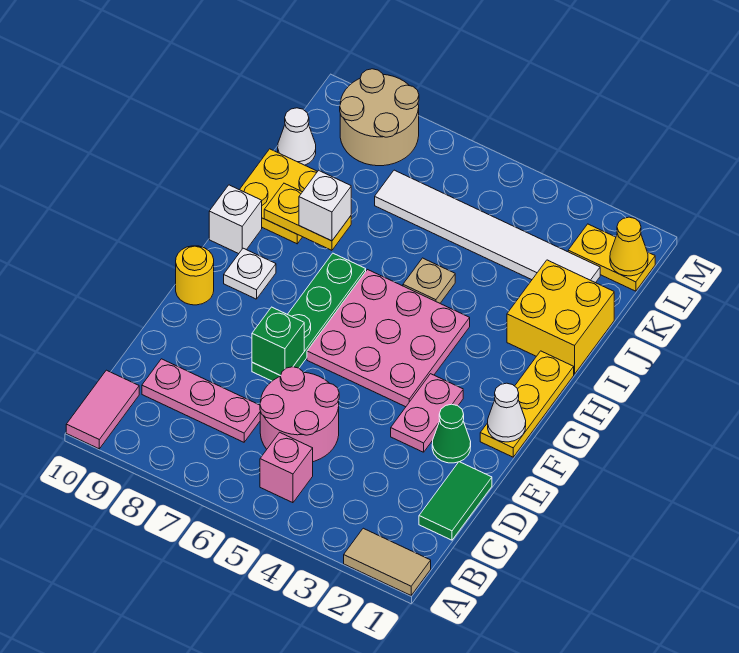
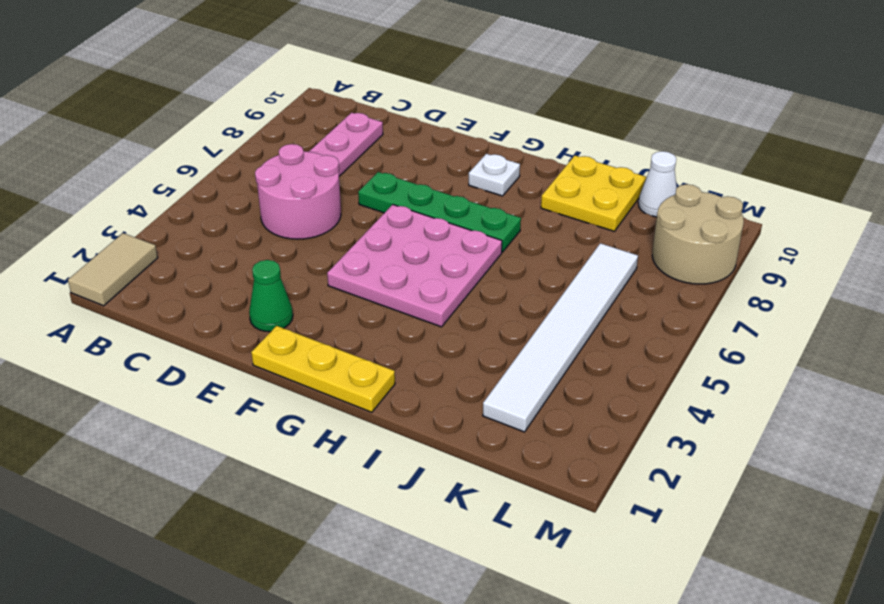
none -> pink 1x2 tile [66,370,139,449]
none -> pink 1x1 brick [260,432,313,503]
none -> green 1x2 tile [419,462,492,540]

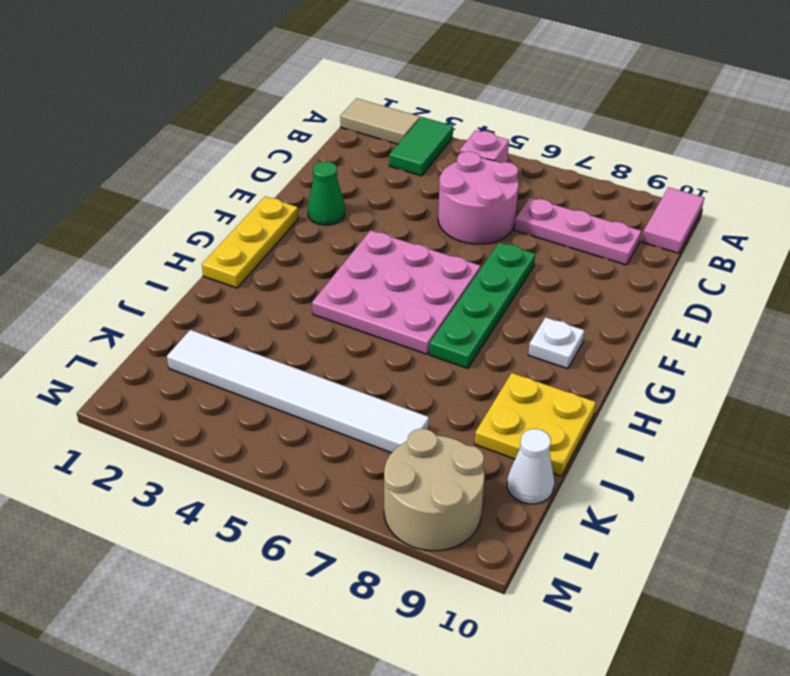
green 1x2 tile [389,117,453,176] -> green 1x2 tile moved to [419,462,492,540]
none -> pink 1x2 plate [391,374,463,452]
none -> yellow 1x1 round brick [176,246,214,305]
none -> white 1x1 brick [209,185,262,254]

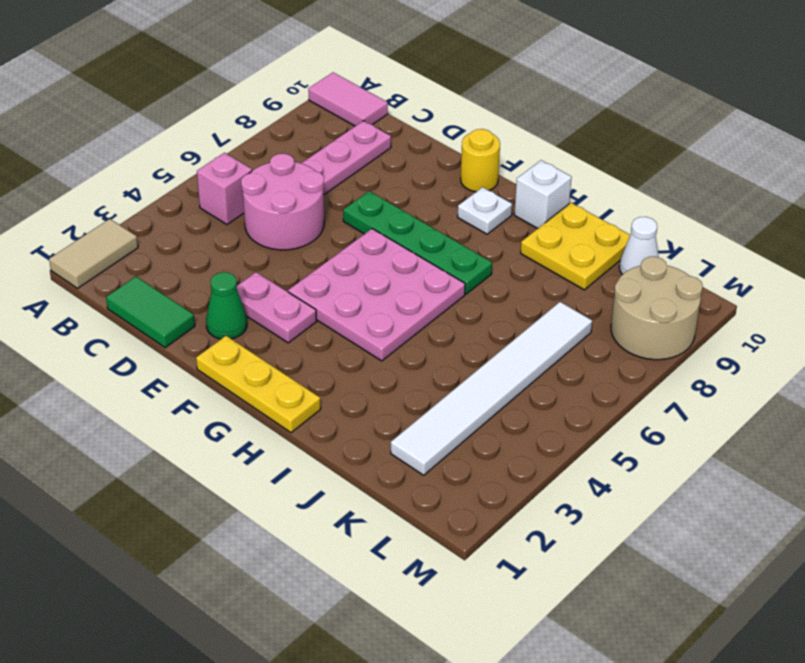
none -> yellow 2x2 brick [507,260,614,374]
none -> tan 1x1 plate [403,258,455,303]
none -> yellow 1x2 plate [568,224,655,291]

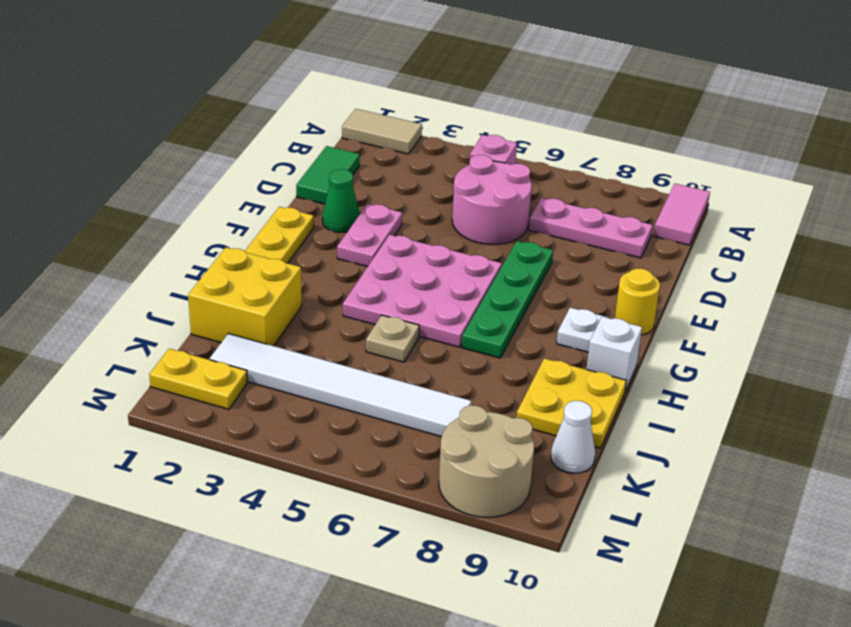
none -> green 1x1 brick [252,307,304,375]
none -> white 1x1 cone [488,383,526,442]
none -> yellow 1x2 plate [264,183,351,250]

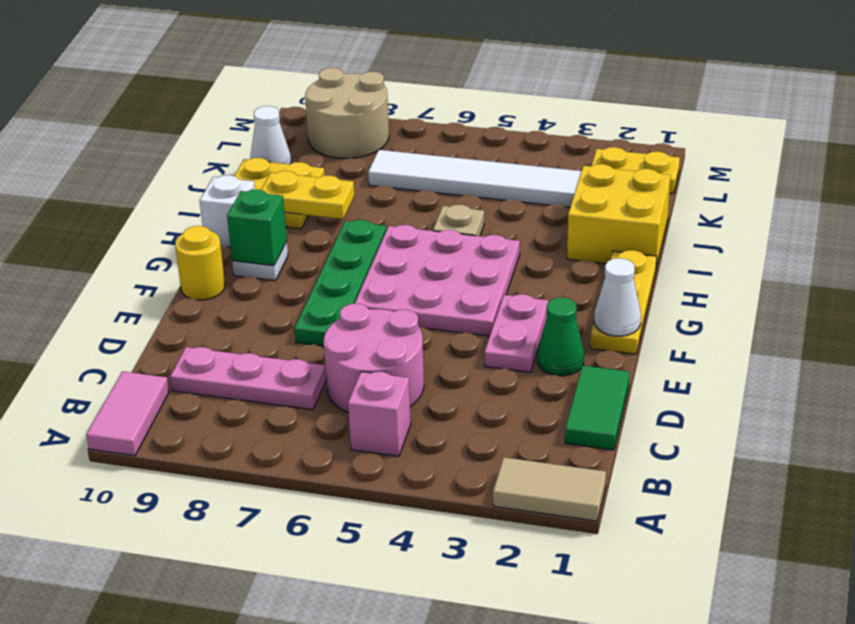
green 1x1 brick [227,190,287,266] -> green 1x1 brick moved to [252,307,304,375]
none -> yellow 1x1 cone [610,217,648,276]
none -> white 1x1 brick [299,170,351,241]

